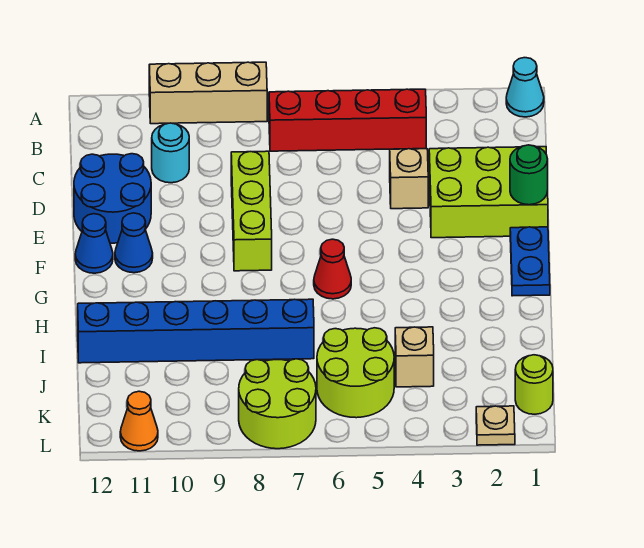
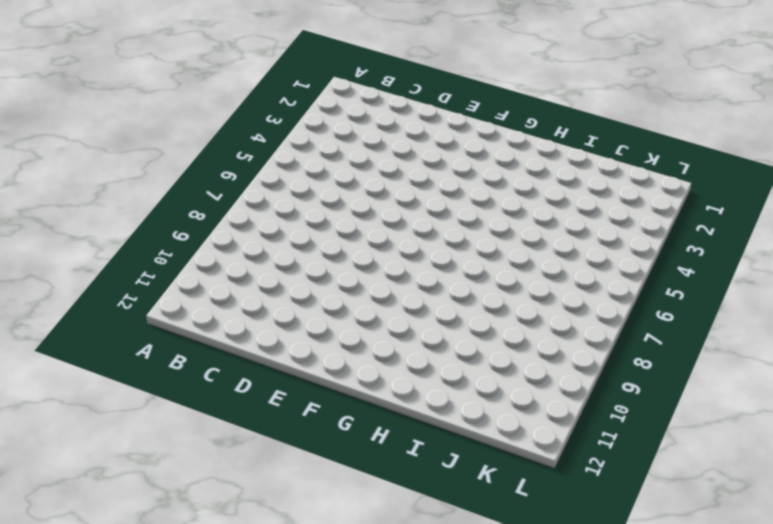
none -> cyan 1x1 cone [506,58,544,117]
none -> tan 1x3 brick [149,62,267,124]
none -> red 1x4 brick [269,89,426,151]

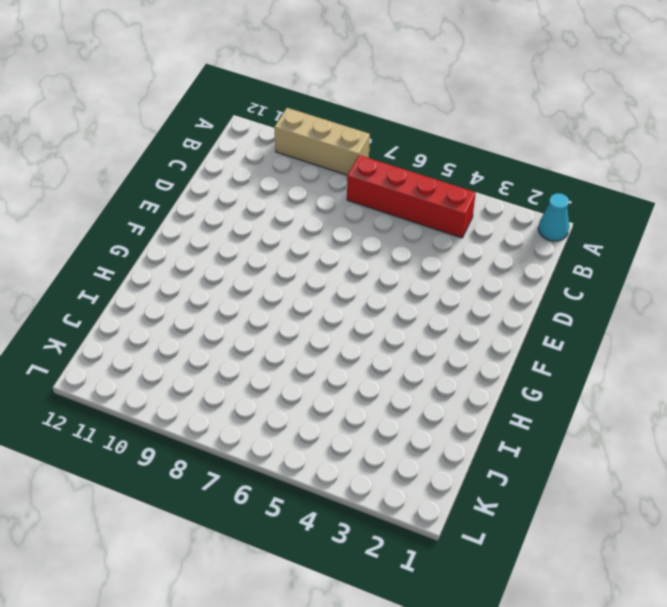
none -> cyan 1x1 round brick [152,123,189,183]
none -> lime 2x3 brick [429,147,548,238]
none -> tan 1x1 brick [390,149,428,209]

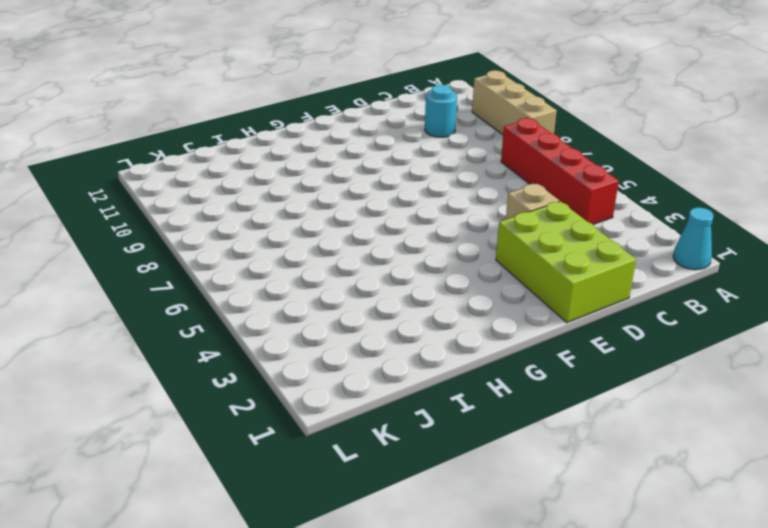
none -> lime 1x3 brick [231,151,272,271]
none -> blue 2x2 round brick [74,154,151,243]
none -> blue 1x2 plate [510,227,550,296]

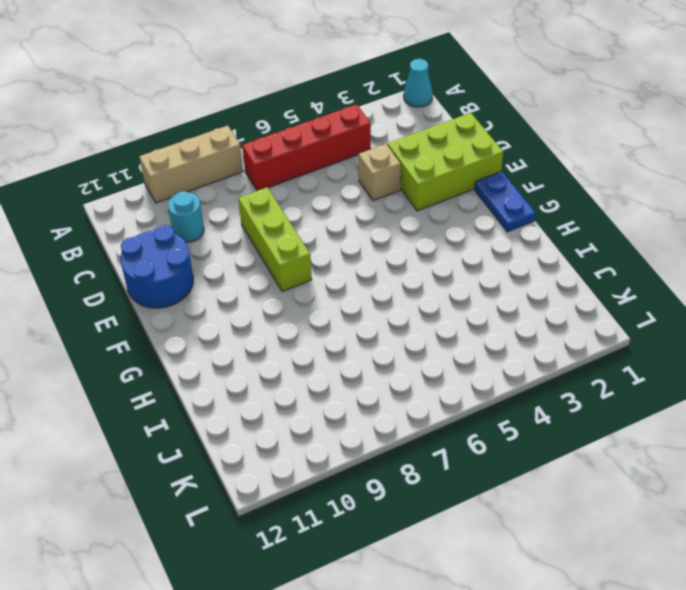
none -> blue 1x1 cone [115,213,153,273]
none -> blue 1x1 cone [75,214,113,273]
none -> red 1x1 cone [314,239,351,299]

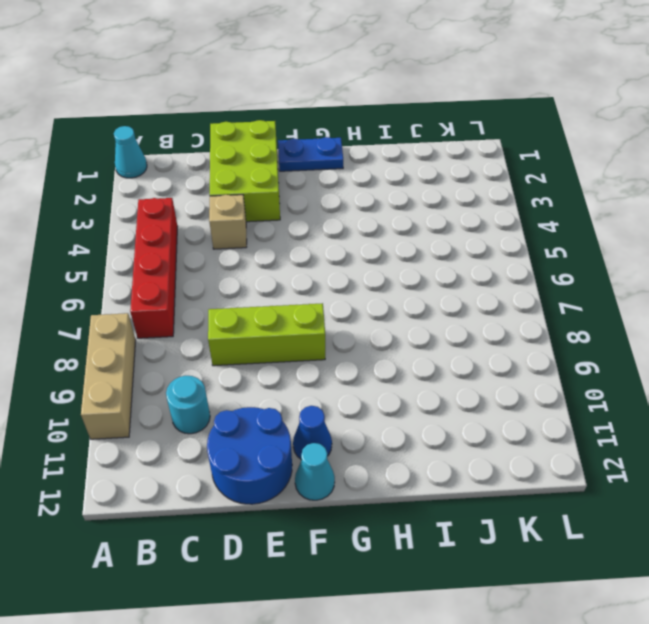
cyan 1x1 cone [295,443,335,500] -> blue 1x1 cone [75,214,113,273]
none -> red 1x1 cone [314,239,351,299]
none -> blue 1x6 brick [78,299,314,363]
none -> tan 1x1 brick [395,327,434,387]

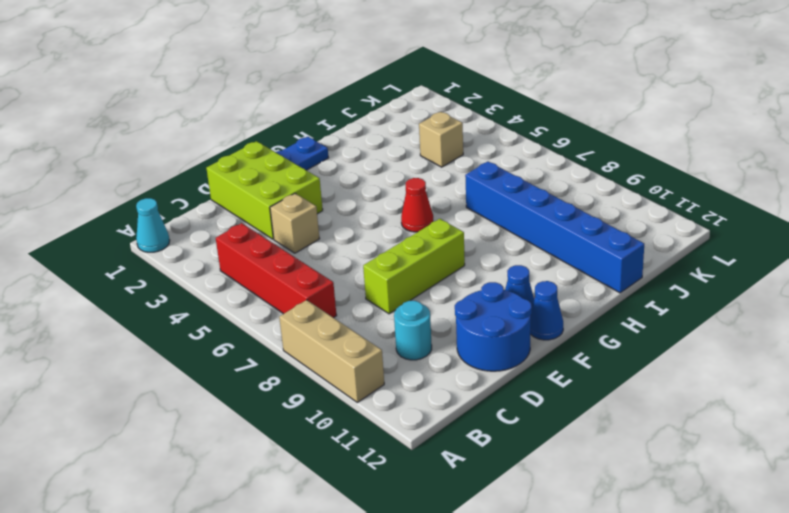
none -> lime 2x2 round brick [317,328,394,418]
none -> lime 1x1 round brick [515,355,553,414]
none -> lime 2x2 round brick [239,359,316,449]

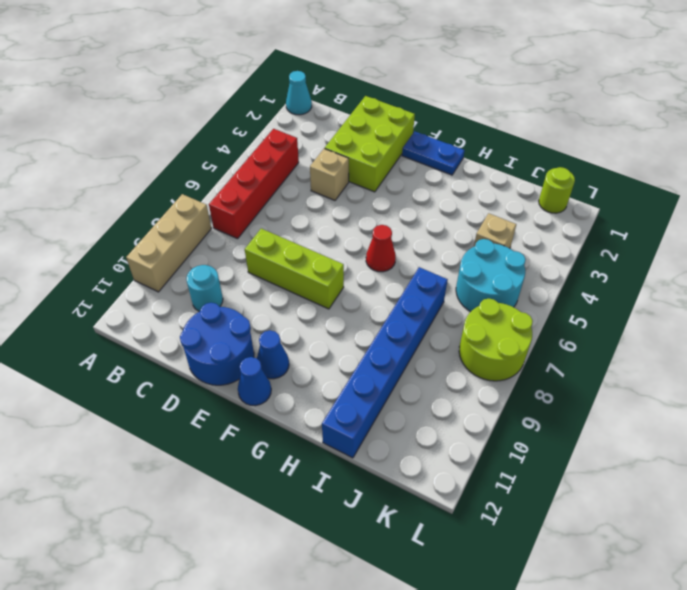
cyan 2x2 round brick [456,239,526,312] -> lime 2x2 round brick [317,328,394,418]
none -> tan 1x1 plate [476,406,515,445]
none -> orange 1x1 cone [120,391,158,451]
none -> green 1x1 round brick [510,145,548,205]

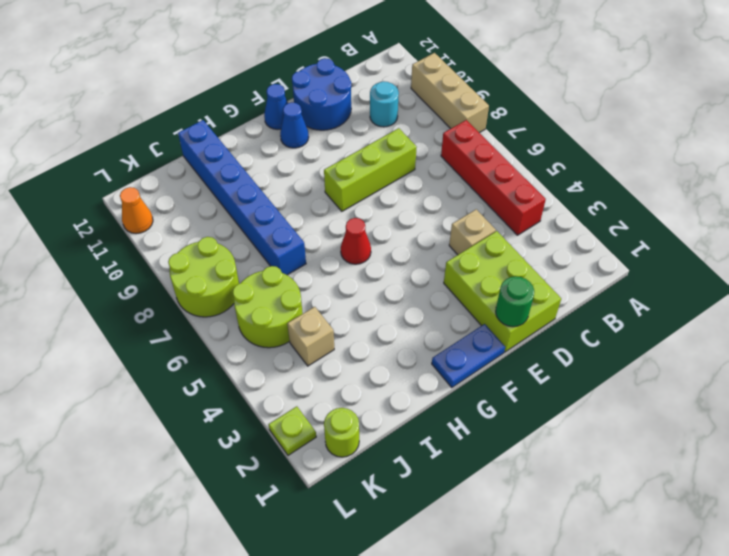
lime 1x1 plate [269,406,316,455] -> tan 1x1 plate [476,406,515,445]
none -> cyan 1x1 cone [506,58,544,117]

